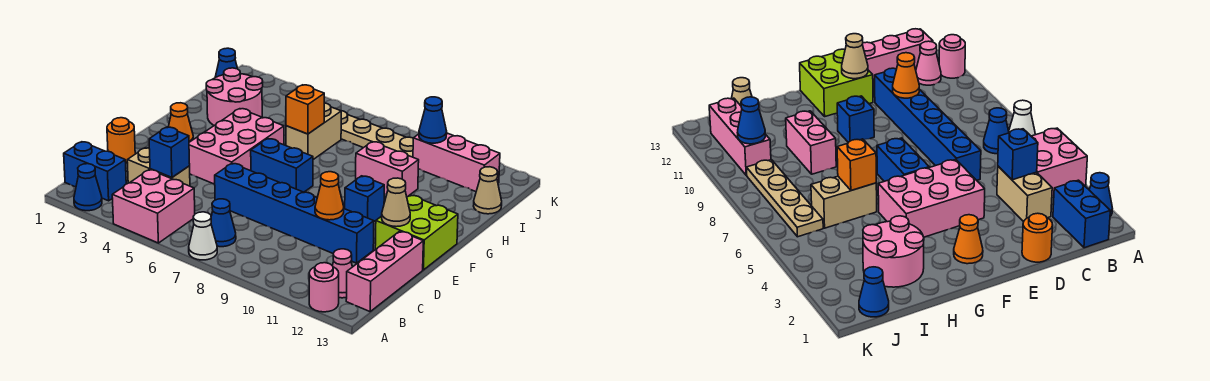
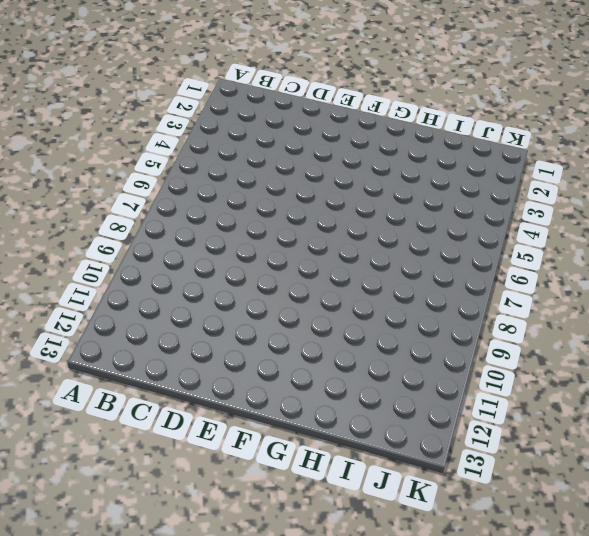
none -> blue 1x1 cone [74,164,102,211]
none -> pink 2x2 brick [112,170,195,243]
none -> white 1x1 cone [189,212,217,260]

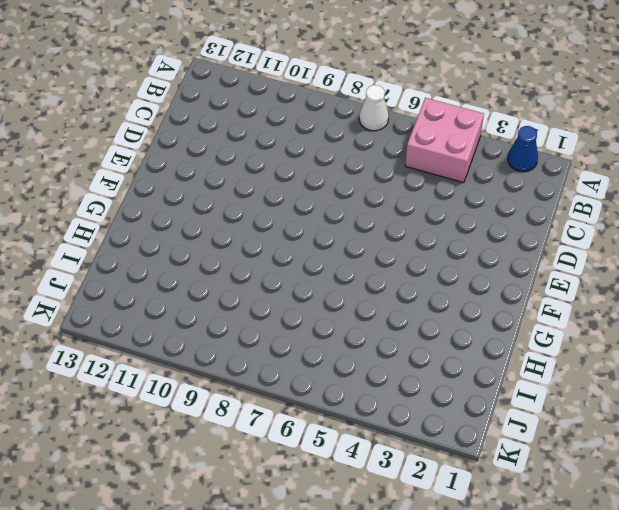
none -> pink 1x1 round brick [309,263,339,312]
none -> blue 1x2 brick [64,142,126,201]
none -> blue 1x1 cone [211,199,236,247]

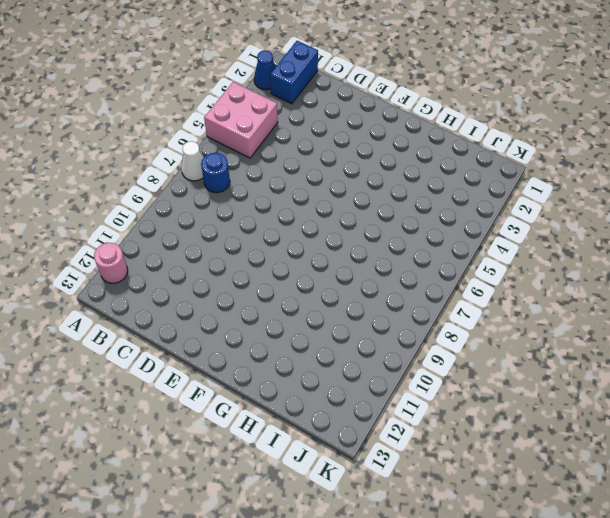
blue 1x1 round brick [201,153,230,193] -> blue 1x1 cone [211,199,236,247]
none -> pink 1x1 cone [332,249,352,298]
none -> pink 1x3 brick [346,231,423,312]
none -> tan 1x2 brick [127,148,190,186]

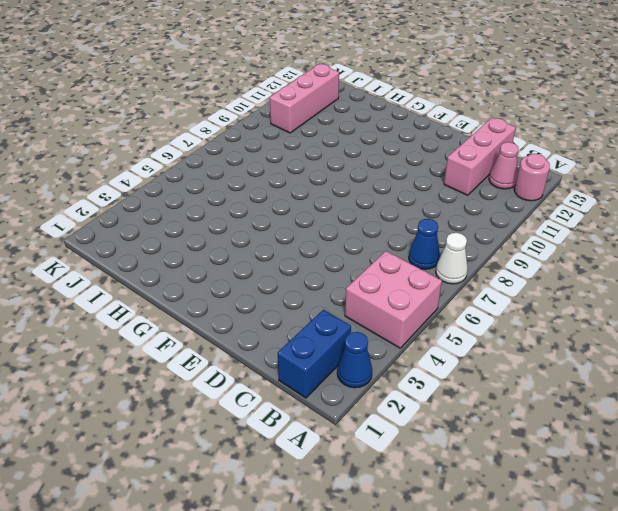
pink 1x3 brick [444,117,516,195] -> pink 1x3 brick turned to [346,231,423,312]
none -> tan 1x2 brick [127,148,190,186]
none -> orange 1x1 round brick [107,118,135,163]
none -> blue 1x6 brick [215,163,374,263]

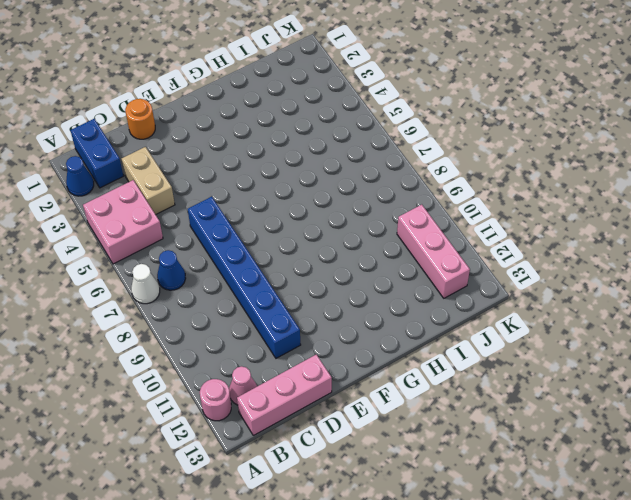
none -> pink 2x3 brick [189,109,284,184]
none -> lime 2x2 brick [375,195,458,270]
none -> orange 1x1 cone [168,103,193,142]

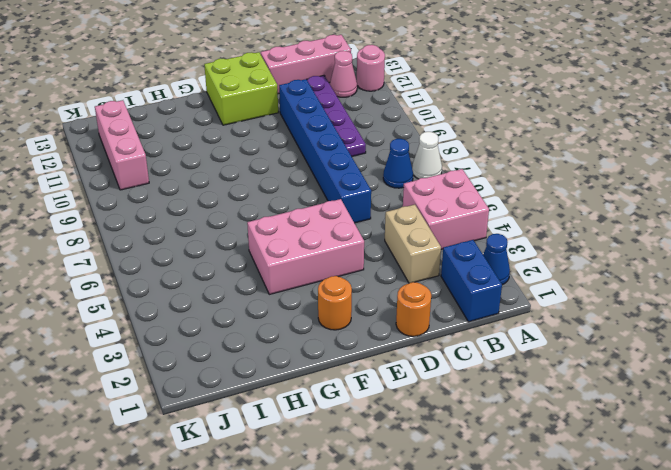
purple 1x4 plate [307,76,366,157] -> none
orange 1x1 round brick [318,276,352,330] -> orange 1x1 cone [168,103,193,142]
none -> blue 1x2 brick [251,139,313,192]
none -> blue 1x1 brick [345,176,384,221]
none -> pink 2x2 round brick [206,68,263,125]

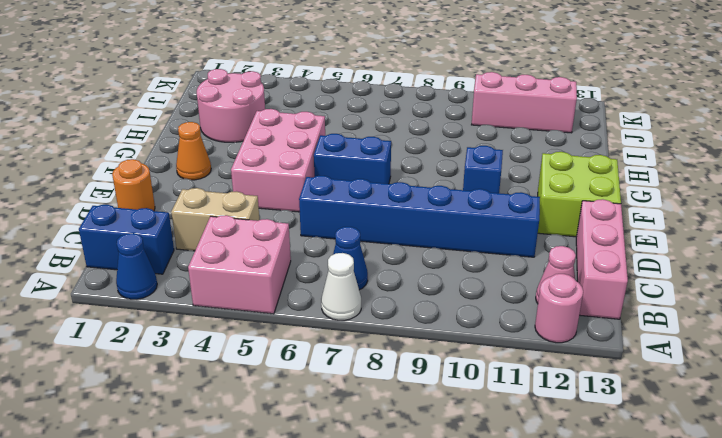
none -> tan 1x2 brick [286,103,341,160]
none -> pink 1x2 brick [356,142,419,197]
none -> tan 1x1 cone [474,167,502,214]

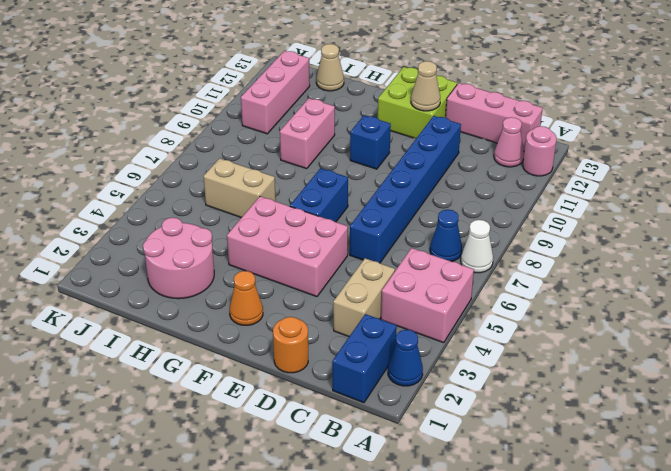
none -> blue 1x1 cone [215,48,238,77]
none -> tan 1x4 plate [341,111,413,157]
none -> blue 1x1 brick [149,127,190,178]

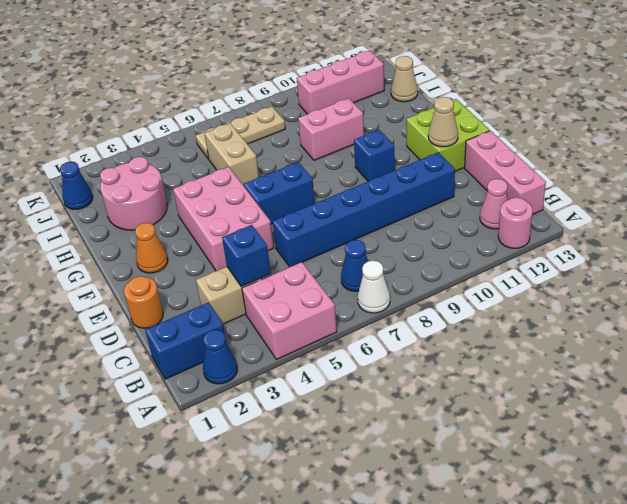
tan 1x3 plate [196,106,285,159] -> tan 1x4 plate [341,111,413,157]
none -> orange 1x1 cone [315,172,344,220]
none -> orange 1x1 brick [286,85,324,134]
none -> blue 1x1 cone [419,97,447,143]

